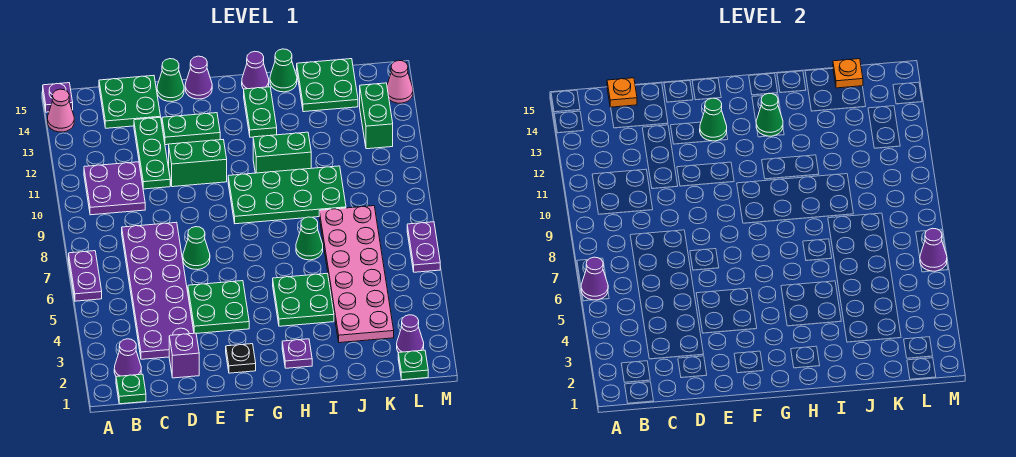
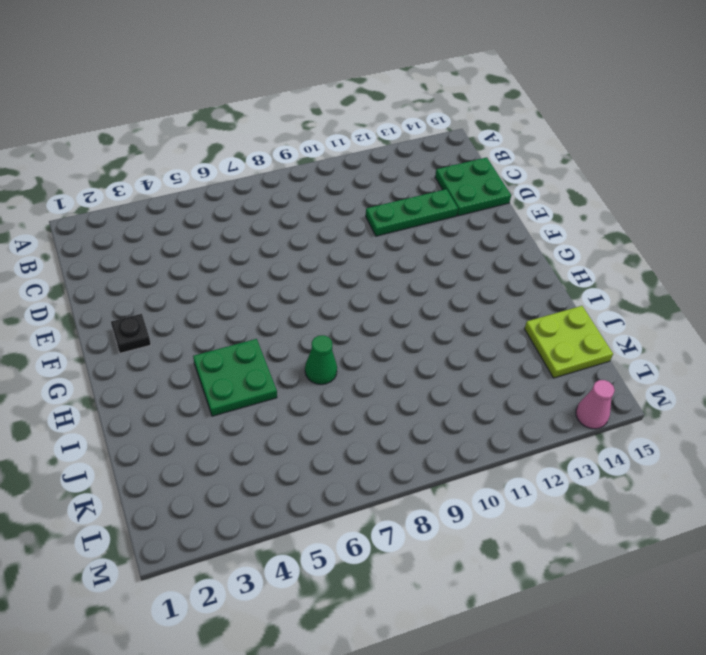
lime 2x2 plate [524,306,613,378] -> green 2x2 plate [297,59,358,112]
none -> purple 1x2 plate [69,251,102,301]
none -> pink 1x1 cone [47,89,74,132]
none -> purple 1x1 plate [43,83,73,112]
none -> green 1x1 plate [116,374,146,404]

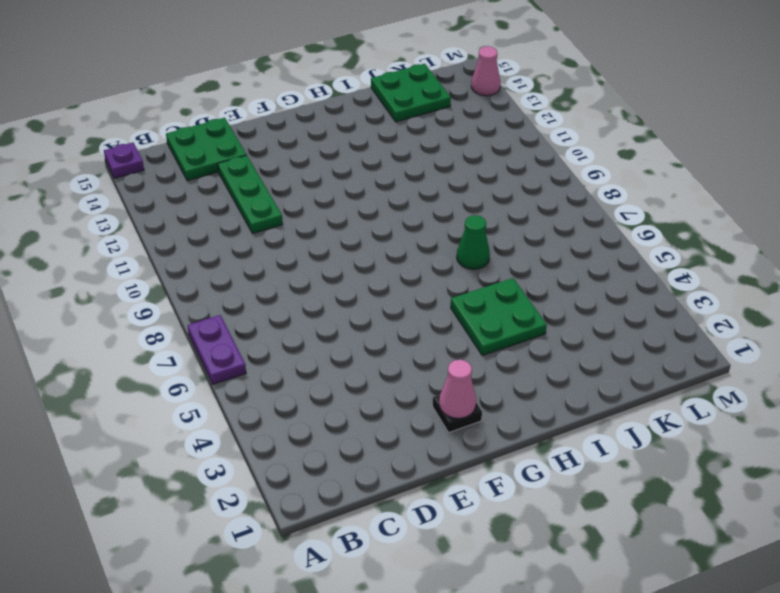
pink 1x1 cone [439,360,476,418] -> pink 1x1 cone moved to [47,89,74,132]
none -> green 1x1 plate [116,374,146,404]
none -> purple 1x1 cone [114,339,141,377]
none -> purple 2x2 plate [84,162,145,215]
none -> purple 2x6 plate [122,222,194,359]

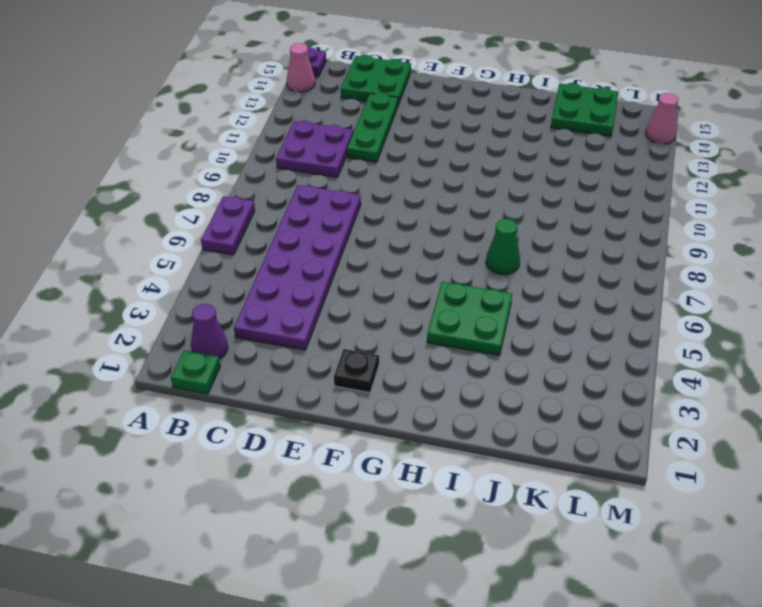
none -> purple 1x1 brick [169,333,199,378]
none -> green 2x2 plate [188,281,249,333]
none -> green 1x1 cone [183,227,210,270]
none -> green 1x2 brick [169,140,227,187]

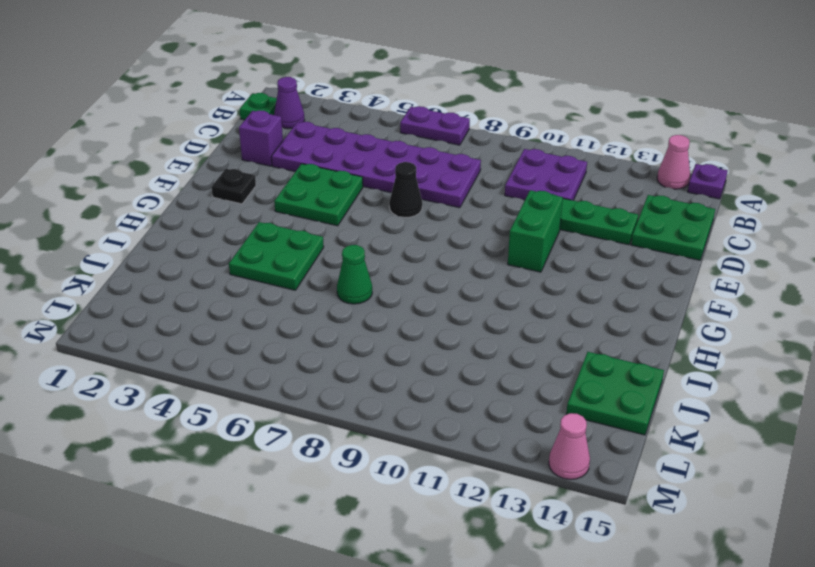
black 1x1 cone [389,162,422,218] -> green 1x1 cone [183,227,210,270]
none -> green 1x2 plate [162,113,220,145]
none -> green 1x1 cone [157,59,184,102]
none -> purple 1x1 cone [185,56,212,99]
none -> green 2x4 plate [228,166,346,224]

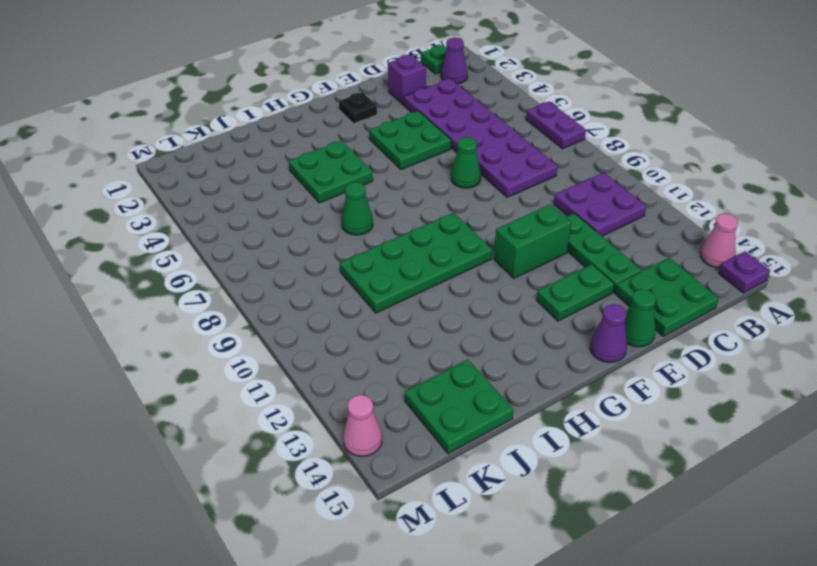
none -> purple 1x1 plate [282,339,312,368]
none -> green 1x2 brick [253,132,311,173]
none -> green 1x2 plate [244,87,277,137]
none -> purple 1x1 cone [242,51,269,89]

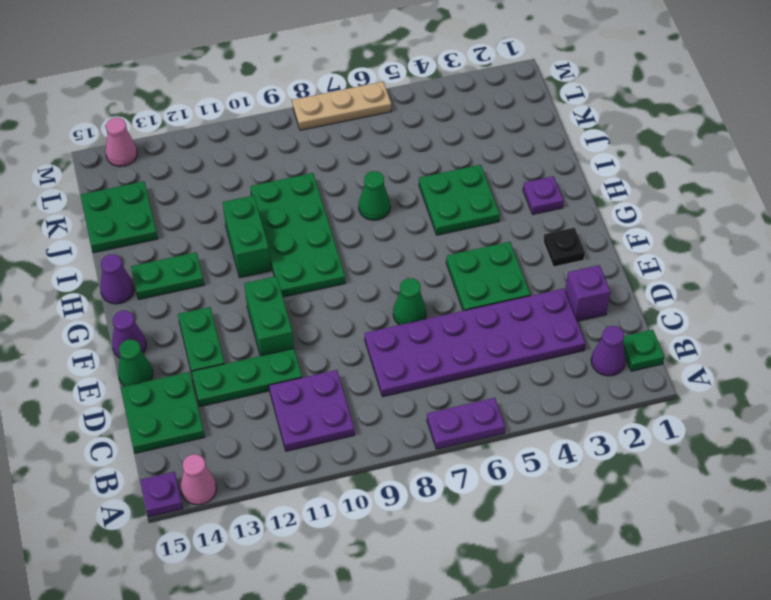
tan 1x3 plate [292,82,391,130] -> purple 1x2 plate [407,222,440,272]
none -> green 1x1 cone [270,49,297,92]
none -> pink 2x6 plate [319,206,394,343]
none -> green 1x1 plate [398,350,428,380]
none -> purple 1x1 cone [397,315,424,352]

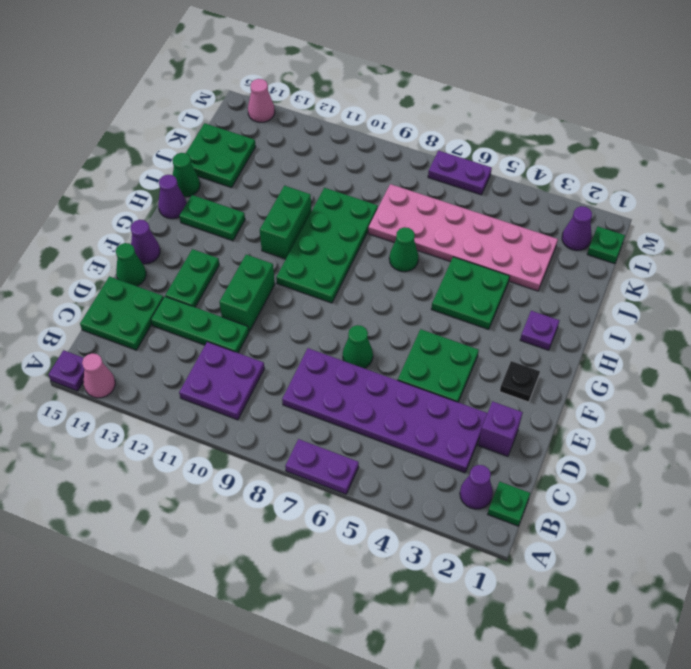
none -> green 1x2 brick [360,83,393,149]
none -> purple 1x1 cone [581,257,608,300]
none -> orange 1x1 plate [607,78,637,107]
none -> green 1x1 cone [700,98,727,141]

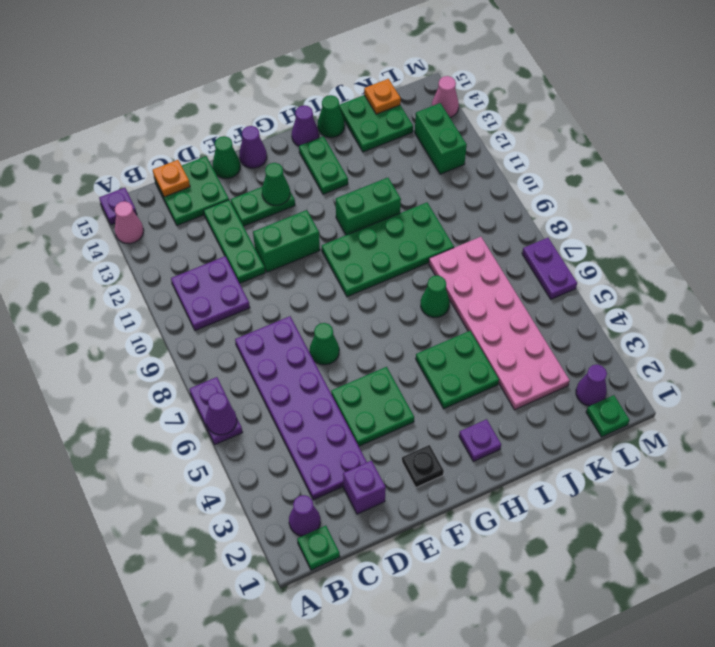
none -> green 1x1 cone [756,93,783,136]
none -> purple 1x1 cone [920,228,947,271]

